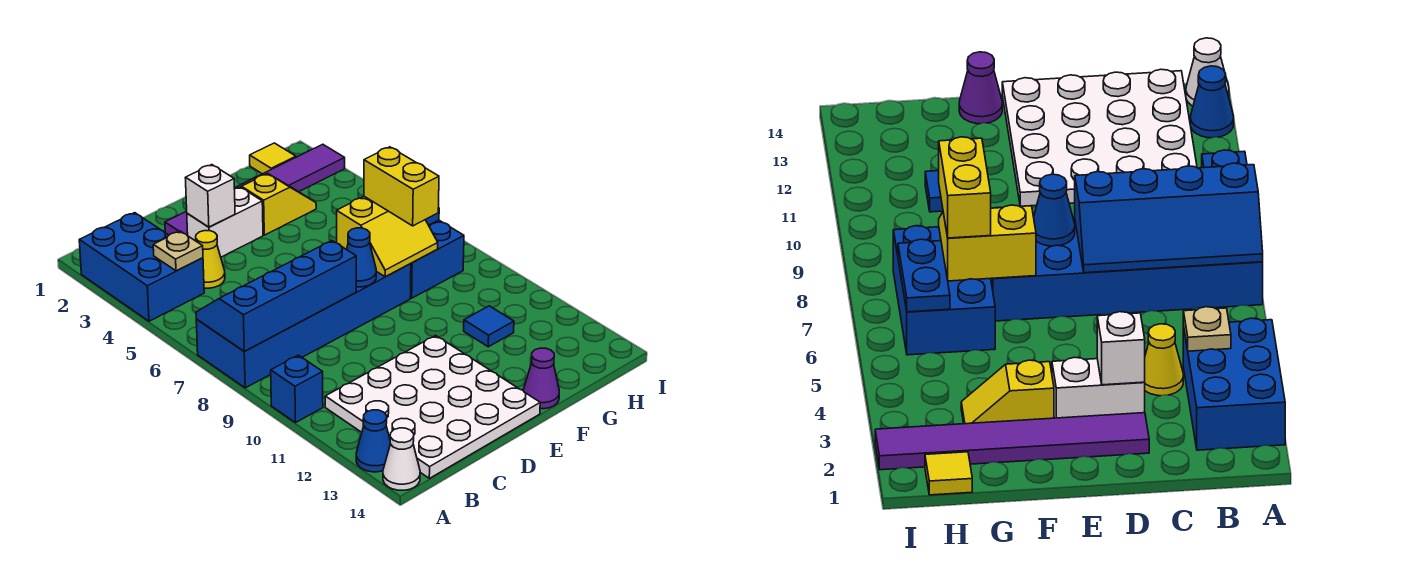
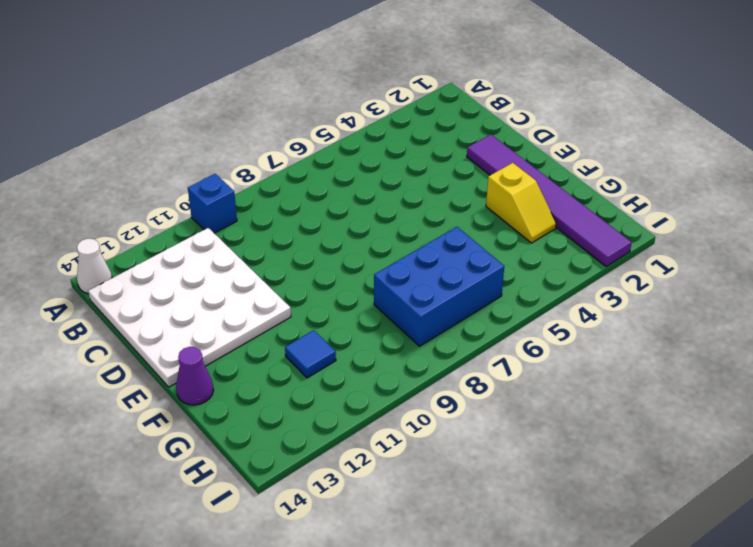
none -> blue 2x3 brick [79,213,204,321]
none -> blue 2x6 brick [196,264,411,388]
none -> blue 1x1 cone [356,410,390,472]

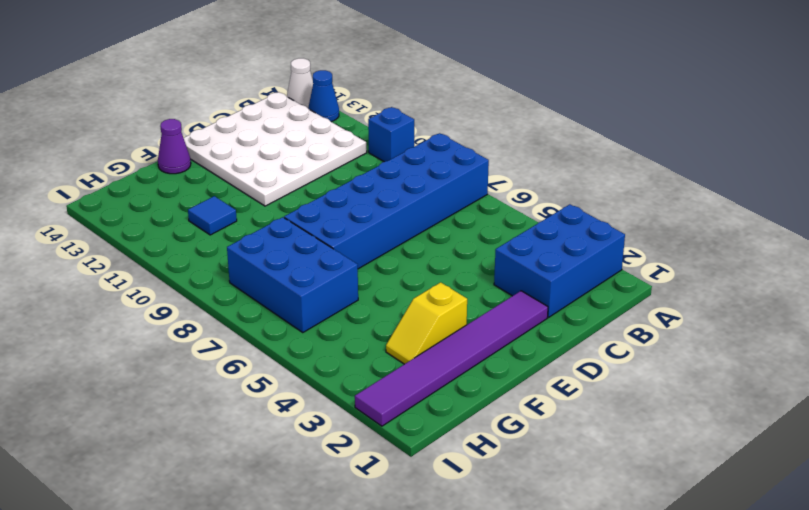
blue 2x3 brick [494,204,625,317] -> blue 2x3 brick turned to [79,213,204,321]
none -> yellow 1x1 cone [196,231,225,288]
none -> white 1x2 brick [187,187,263,257]
none -> yellow 1x1 tile [250,143,296,174]

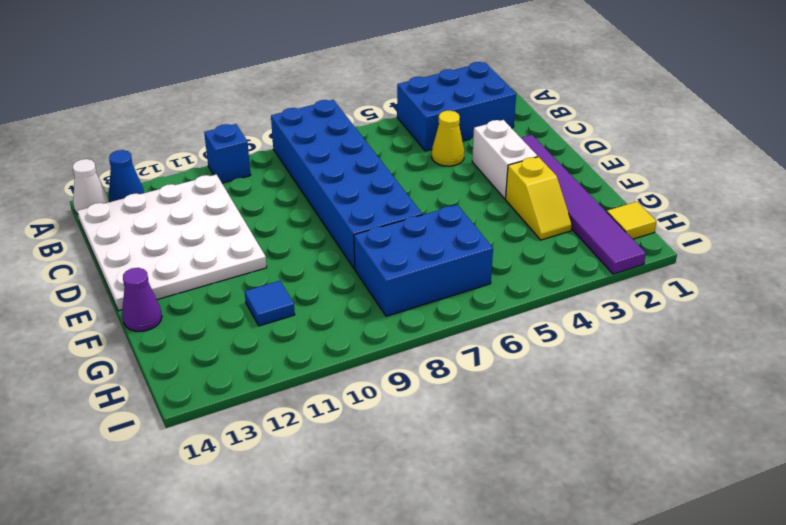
none -> blue 2x4 slope [196,241,356,351]
none -> tan 1x1 plate [153,231,203,271]
none -> white 1x1 brick [185,165,235,227]

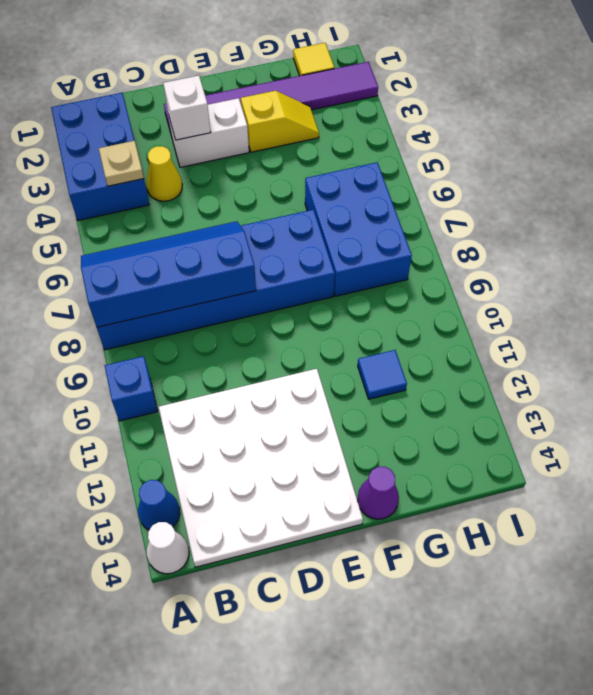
none -> blue 1x1 cone [347,228,376,287]
none -> yellow 2x2 slope [337,196,438,277]
none -> blue 1x2 plate [898,239,950,312]

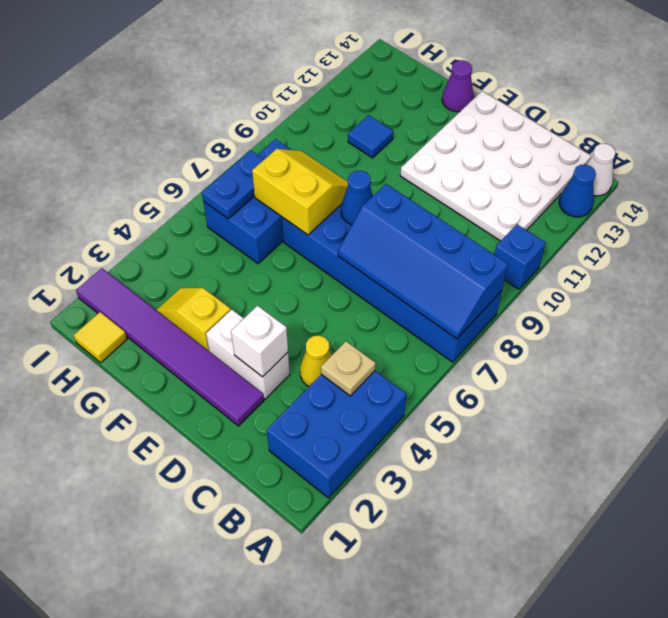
none -> yellow 1x2 brick [364,147,439,226]

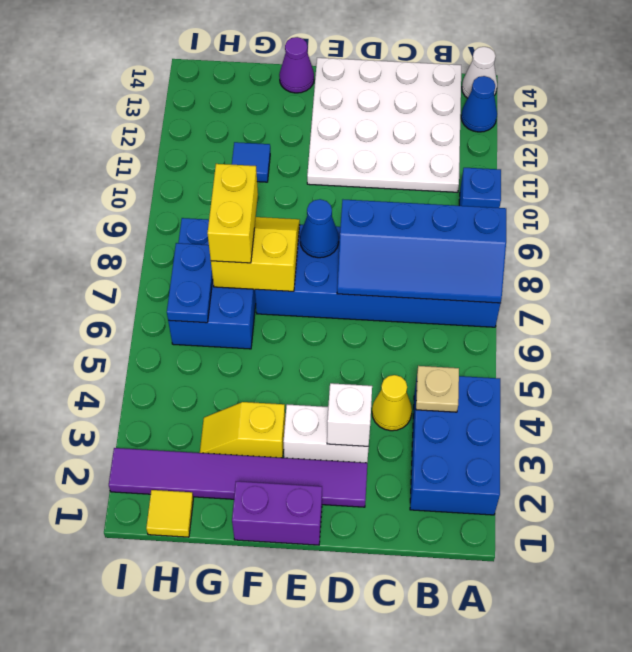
purple 1x2 brick [232,481,322,545] -> none

